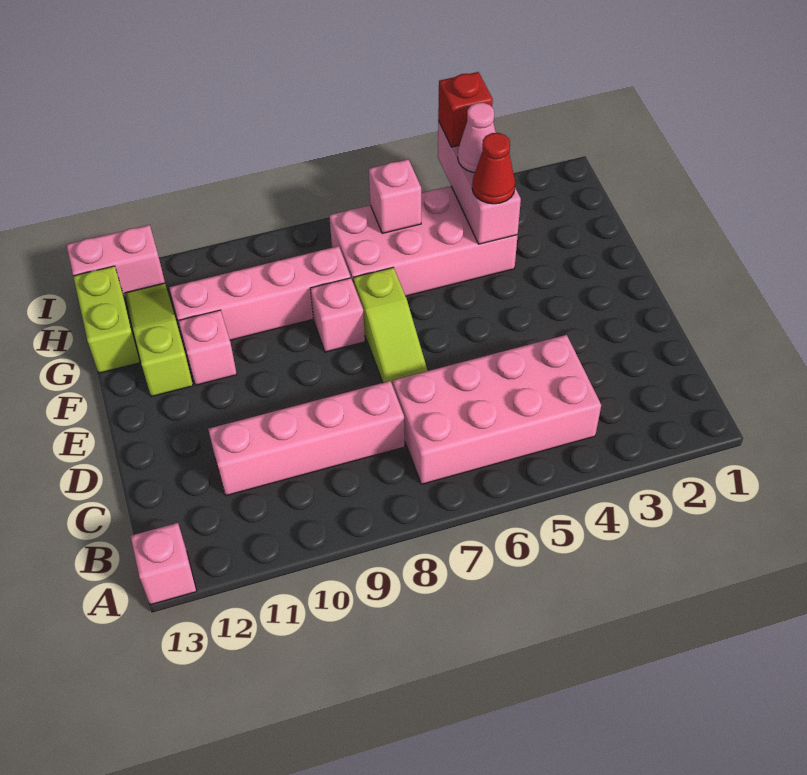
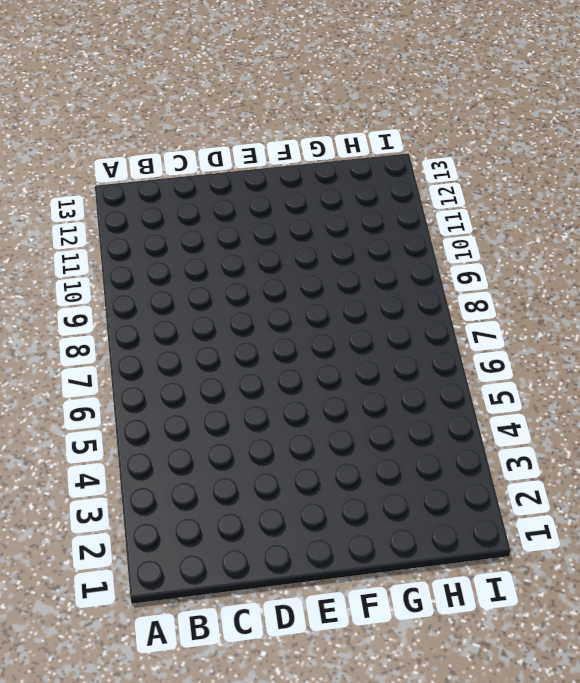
none -> pink 1x1 brick [130,523,197,605]
none -> pink 2x4 brick [393,335,601,484]
none -> pink 1x4 brick [208,381,405,496]

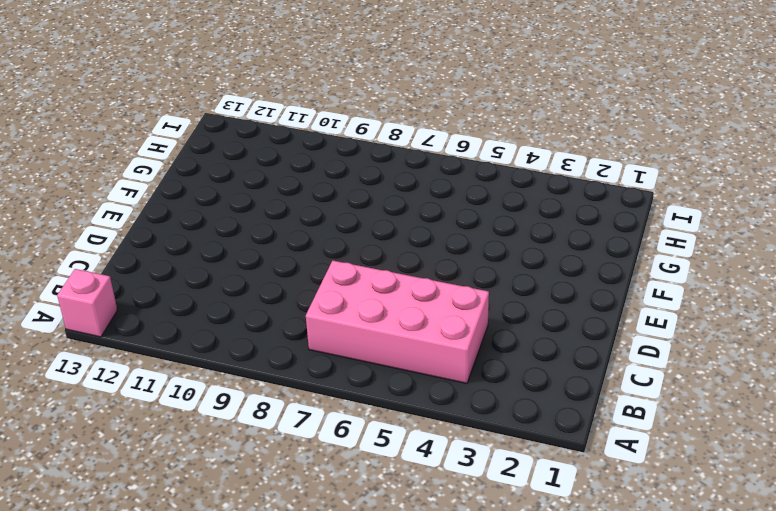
none -> pink 1x4 brick [208,381,405,496]
none -> lime 1x3 slope [353,267,428,386]
none -> pink 1x1 brick [310,278,365,352]

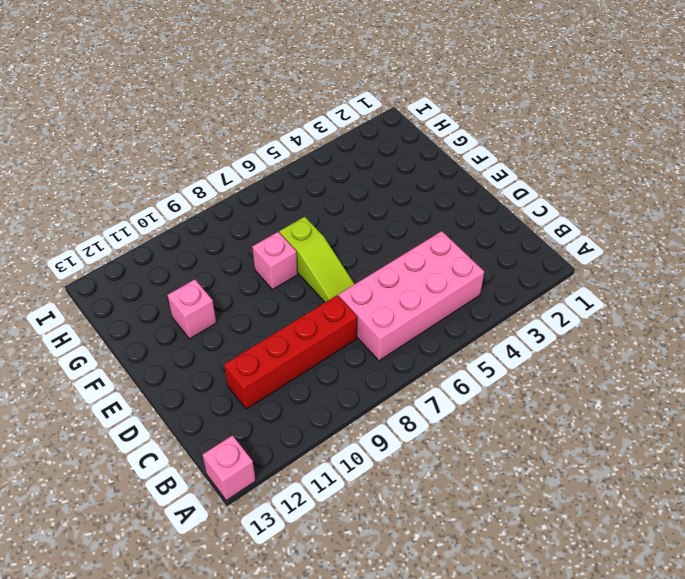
red 1x4 brick [224,295,357,409] -> pink 1x4 brick [208,381,405,496]
none -> lime 1x3 slope [125,283,193,397]
none -> pink 2x4 brick [329,186,518,296]
none -> pink 1x4 brick [169,246,351,340]

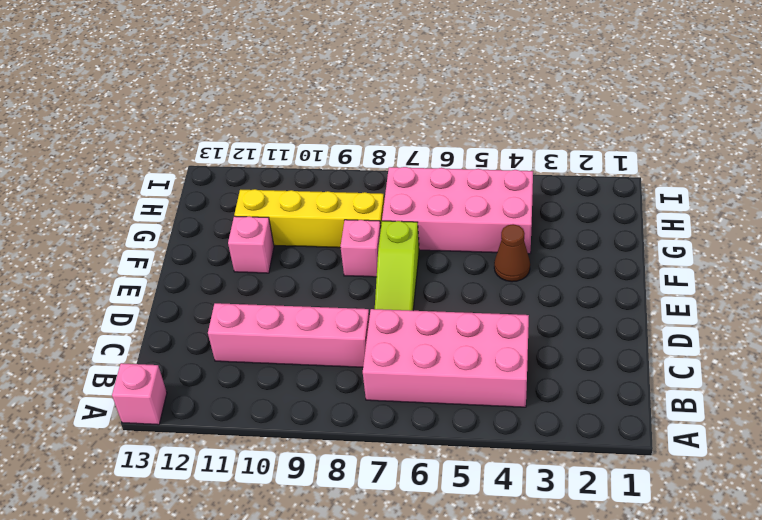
brown 1x1 cone [494,224,530,282] -> none
yellow 1x4 brick [234,189,384,248] -> pink 1x4 brick [169,246,351,340]
none -> lime 1x3 slope [125,283,193,397]
none -> lime 1x2 brick [73,266,140,373]
none -> pink 1x2 brick [66,225,165,298]

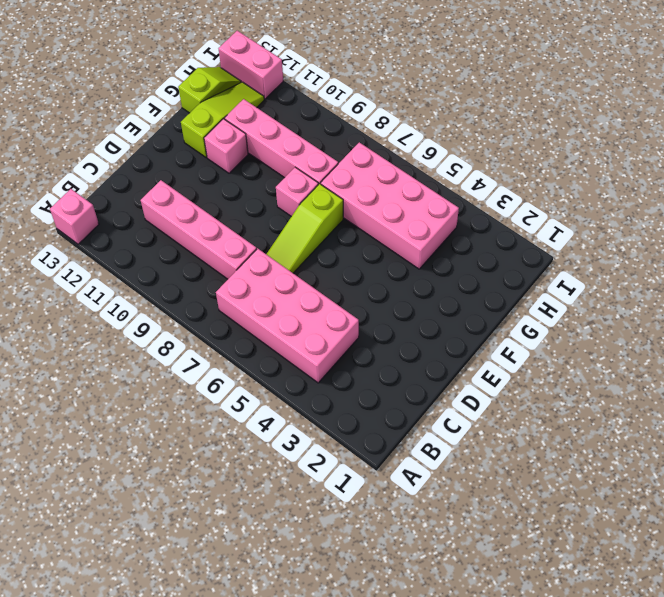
lime 1x2 slope [178,67,241,113] -> lime 1x2 brick [73,266,140,373]
none -> pink 1x3 brick [438,121,521,244]
none -> pink 1x1 brick [369,159,421,233]
none -> red 1x1 cone [472,133,515,204]

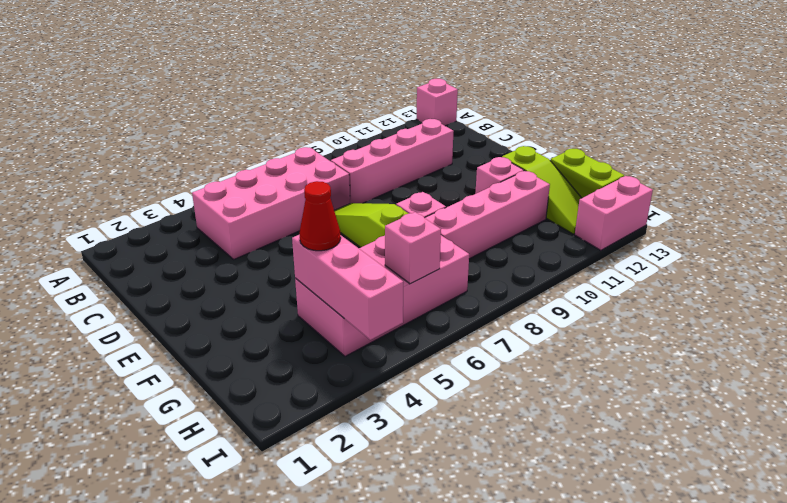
none -> pink 1x1 cone [458,103,496,173]
none -> red 1x1 brick [438,72,493,147]

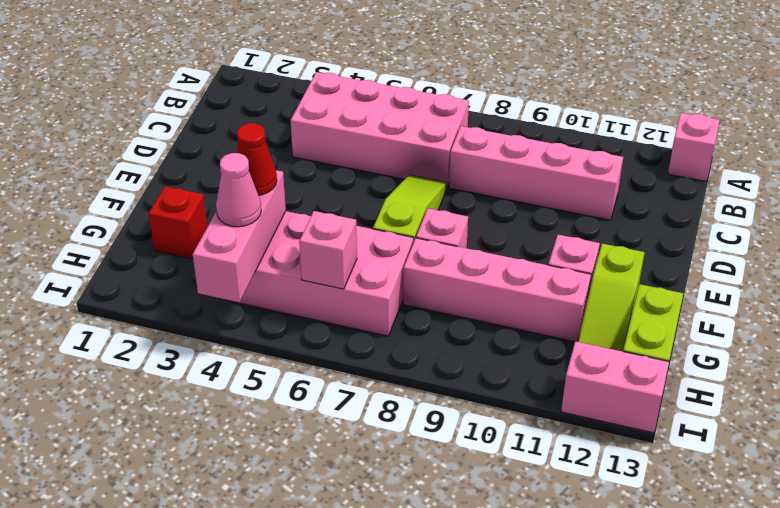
red 1x1 brick [149,186,207,259] -> red 1x1 brick moved to [438,72,493,147]

